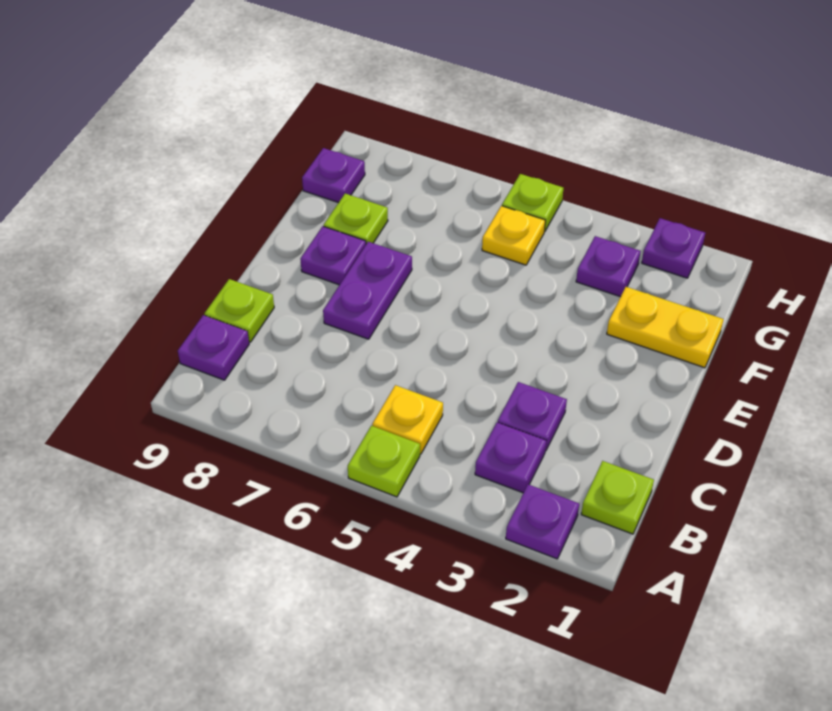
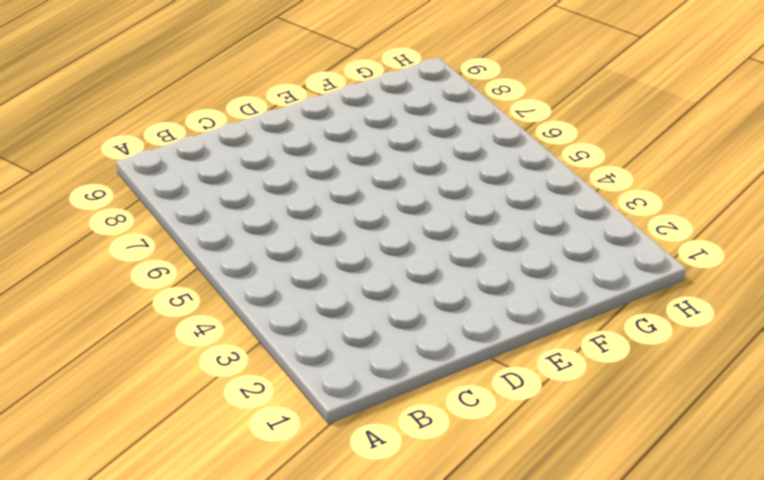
none -> purple 1x1 plate [506,484,579,559]
none -> lime 1x1 plate [348,426,420,497]
none -> lime 1x1 plate [581,461,654,534]

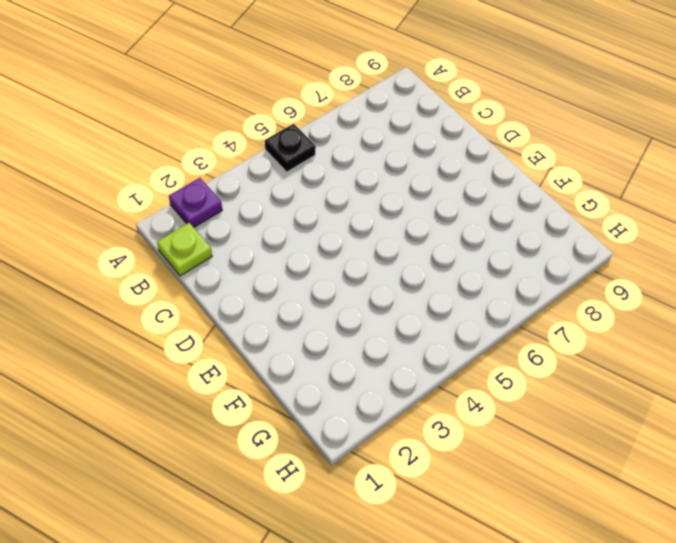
black 1x1 plate [265,124,316,172] -> lime 1x1 plate [348,426,420,497]
none -> purple 1x1 plate [475,422,546,493]
none -> yellow 1x1 plate [372,385,443,454]
none -> purple 1x1 plate [178,315,249,380]

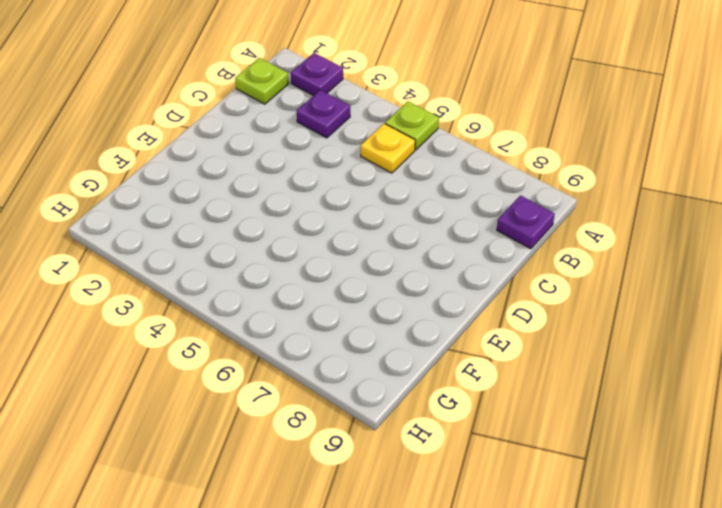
none -> purple 1x1 plate [498,382,567,451]
none -> lime 1x1 plate [205,279,274,342]
none -> purple 1x2 plate [323,242,412,339]

